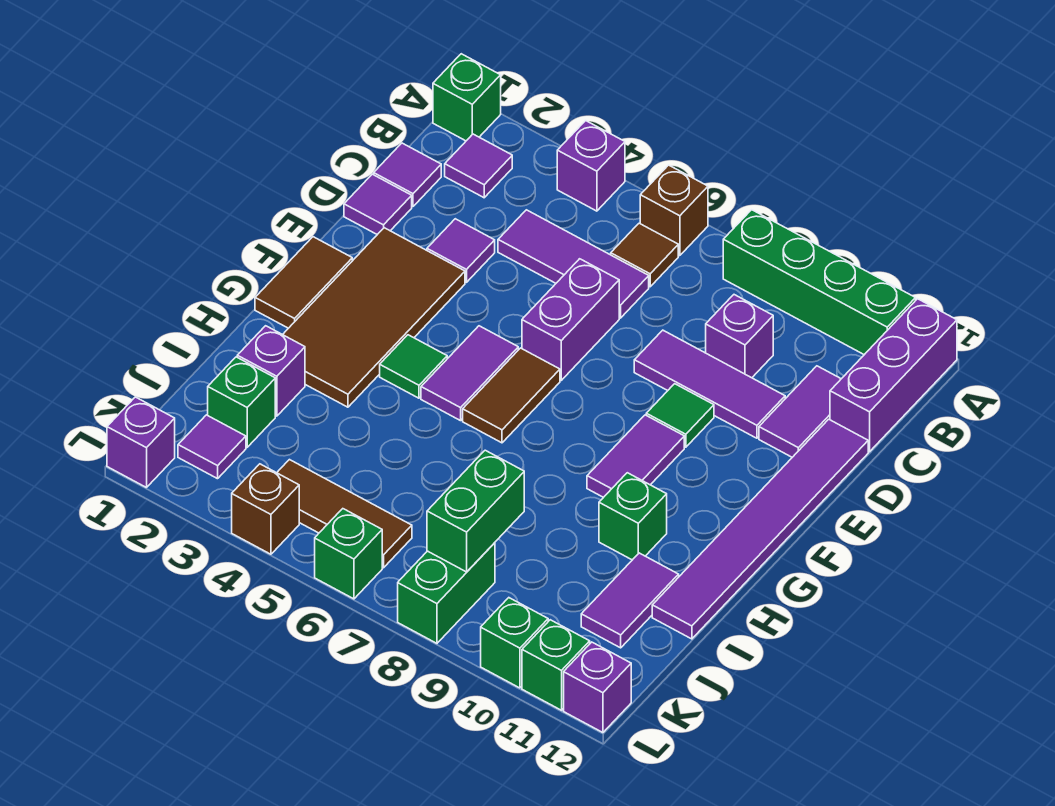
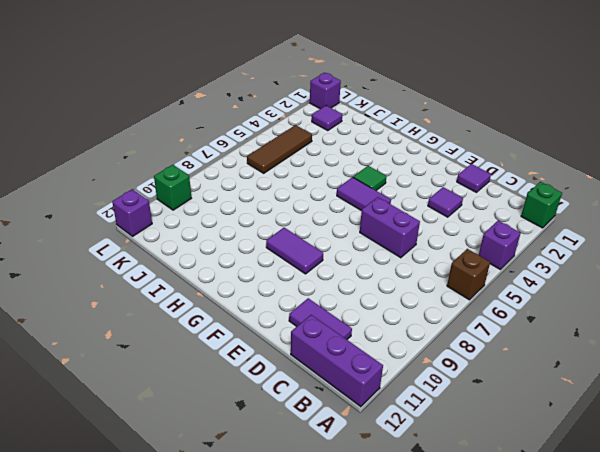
none -> green 1x4 brick [723,210,916,355]
none -> purple 1x1 tile [445,134,512,198]
none -> brown 1x1 tile [611,223,678,287]
none -> purple 1x1 tile [374,143,441,207]

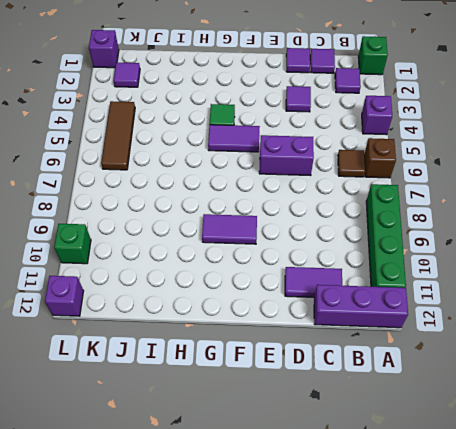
none -> purple 1x3 tile [498,210,649,318]
none -> purple 1x1 brick [706,295,773,378]
none -> purple 1x3 tile [634,330,785,438]
none -> purple 1x6 tile [652,419,868,639]

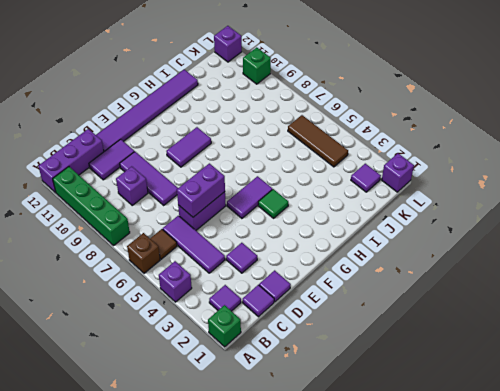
purple 1x2 brick [177,163,225,217] -> none
none -> brown 2x4 tile [283,228,465,407]
none -> green 1x1 tile [646,384,714,447]
none -> brown 1x2 tile [255,237,352,328]
none -> brown 1x2 tile [463,348,560,443]

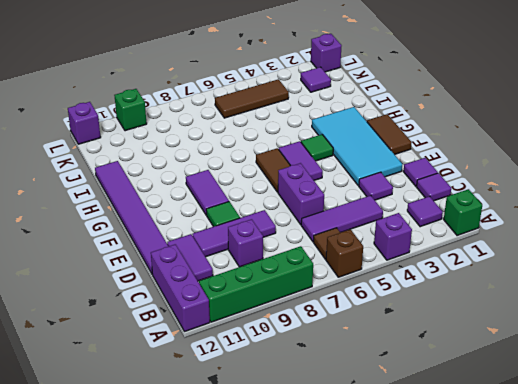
cyan 2x4 tile [312,107,402,186] -> brown 2x4 tile [283,228,465,407]
none -> green 1x1 brick [599,473,667,560]
none -> purple 1x1 brick [237,326,305,416]
none -> purple 1x2 tile [581,553,679,648]
none -> green 1x1 brick [208,357,275,447]

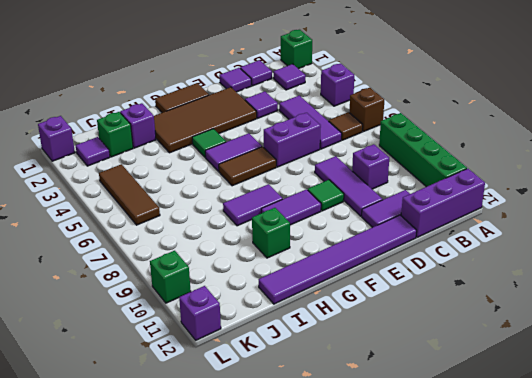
purple 1x2 tile [223,184,283,226] -> purple 1x2 tile moved to [581,553,679,648]
none -> green 1x2 brick [398,543,495,643]
none -> brown 1x1 brick [232,464,299,554]
none -> green 1x1 brick [315,509,382,599]
none -> green 1x1 brick [522,620,590,710]

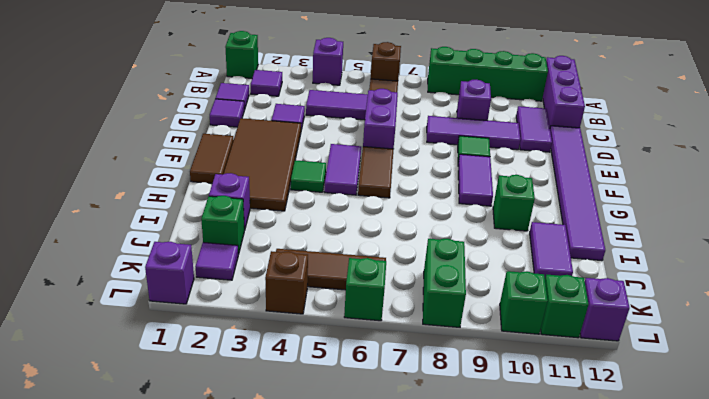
none -> green 1x2 brick [427,450,524,572]

